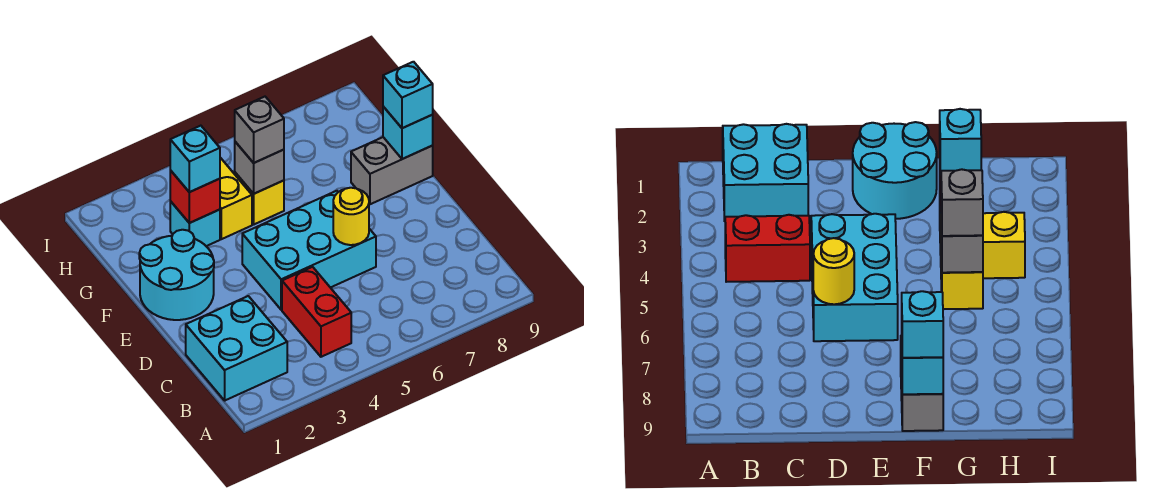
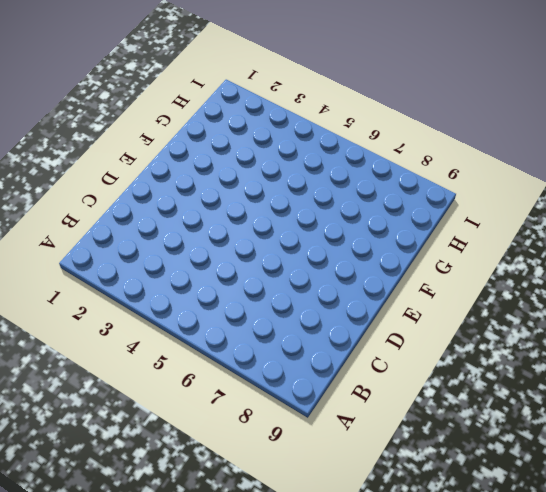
none -> cyan 2x2 brick [186,296,287,400]
none -> red 1x2 brick [282,267,351,357]
none -> cyan 2x3 brick [242,191,376,310]

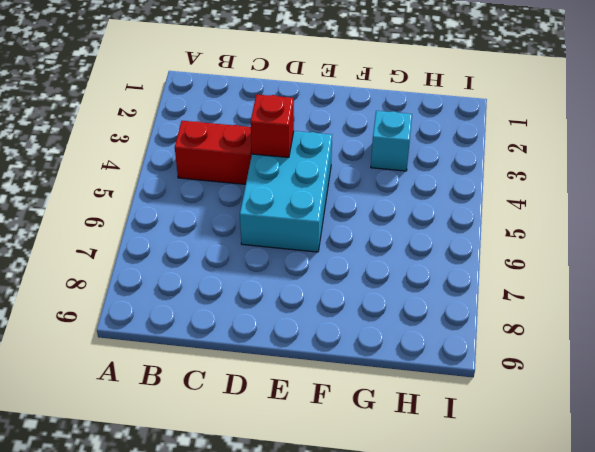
red 1x1 brick [251,94,294,157] -> red 1x1 brick moved to [170,170,220,223]
none -> cyan 2x2 brick [186,296,287,400]
none -> cyan 2x2 round brick [139,230,214,320]
none -> grey 1x2 brick [351,137,433,204]

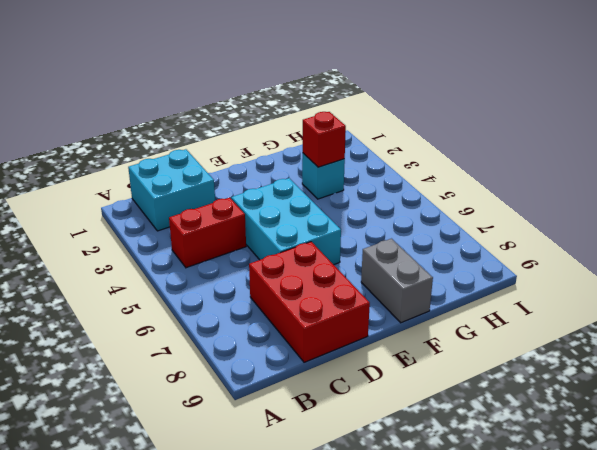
red 2x3 brick [249,242,370,362] -> none
none -> cyan 2x2 round brick [139,230,214,320]
none -> yellow 1x2 brick [220,158,252,239]
none -> yellow 1x1 brick [235,173,284,224]

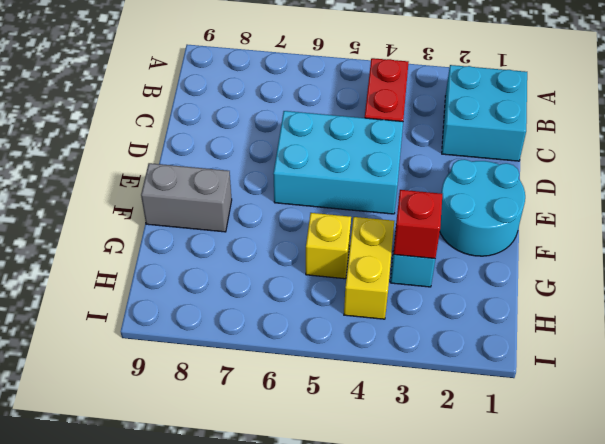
none -> yellow 1x1 round brick [333,188,369,245]
none -> cyan 1x1 brick [383,107,433,159]
none -> grey 1x1 brick [235,142,284,194]

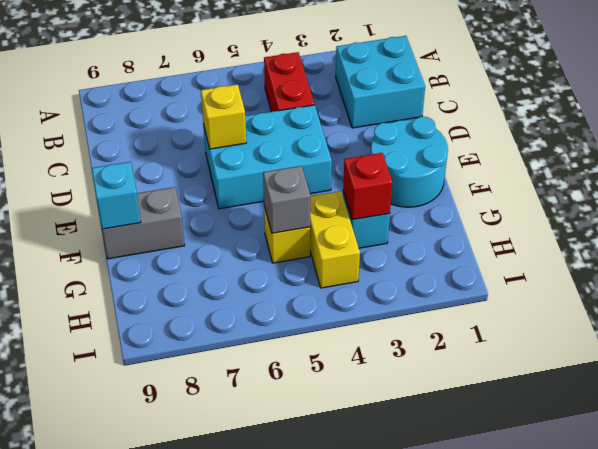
yellow 1x1 brick [201,84,246,149] -> yellow 1x1 round brick [333,188,369,245]
none -> cyan 1x1 brick [383,62,433,128]
none -> cyan 1x1 brick [170,126,220,192]
none -> grey 1x1 brick [235,97,284,163]

